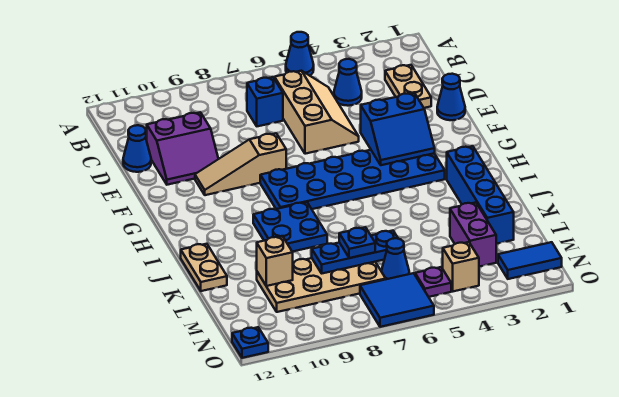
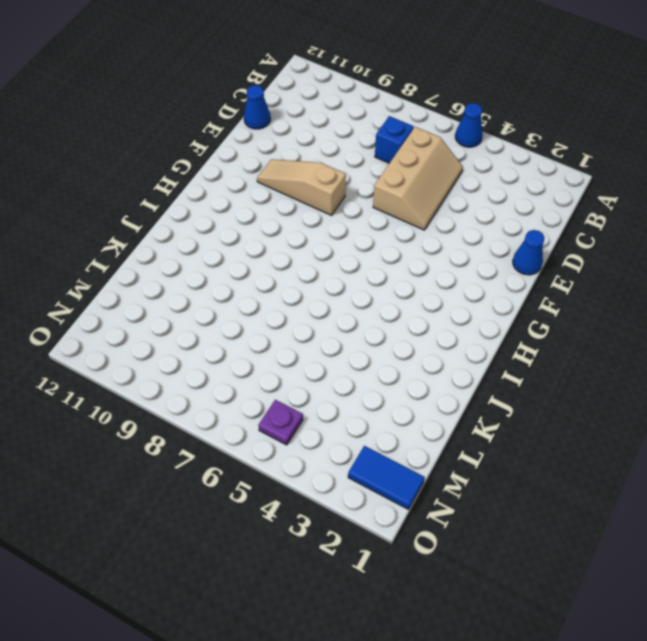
none -> tan 1x2 plate [385,65,431,108]
none -> blue 1x1 cone [334,59,362,106]
none -> purple 2x2 slope [147,112,218,185]

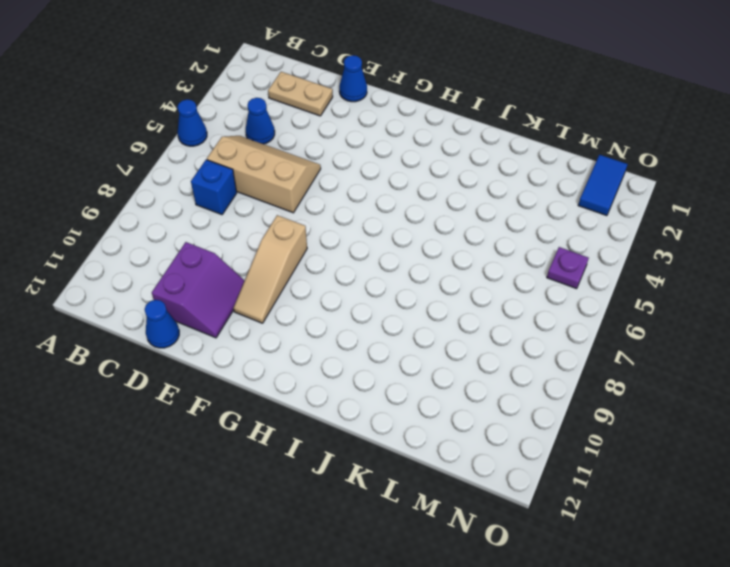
none -> blue 2x6 plate [260,150,445,209]
none -> blue 1x4 brick [447,146,514,244]
none -> blue 2x2 plate [253,202,327,252]

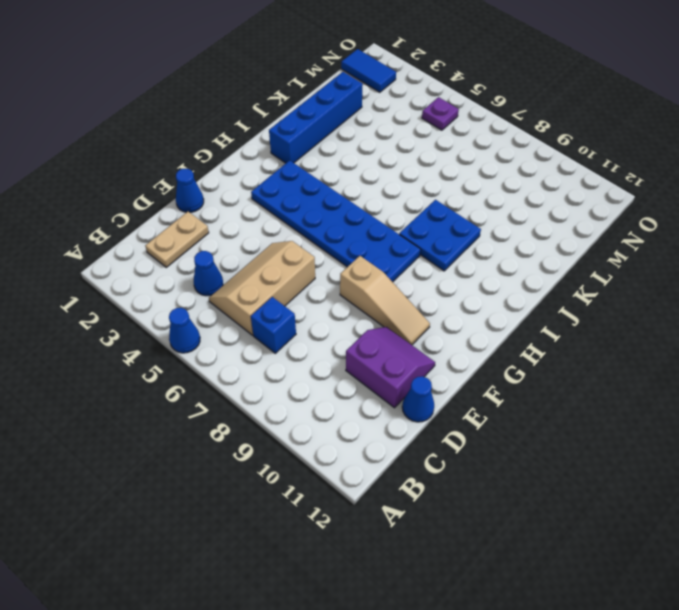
none -> tan 1x2 plate [181,244,227,291]
none -> purple 1x2 brick [450,203,496,267]
none -> tan 2x4 plate [257,258,386,312]

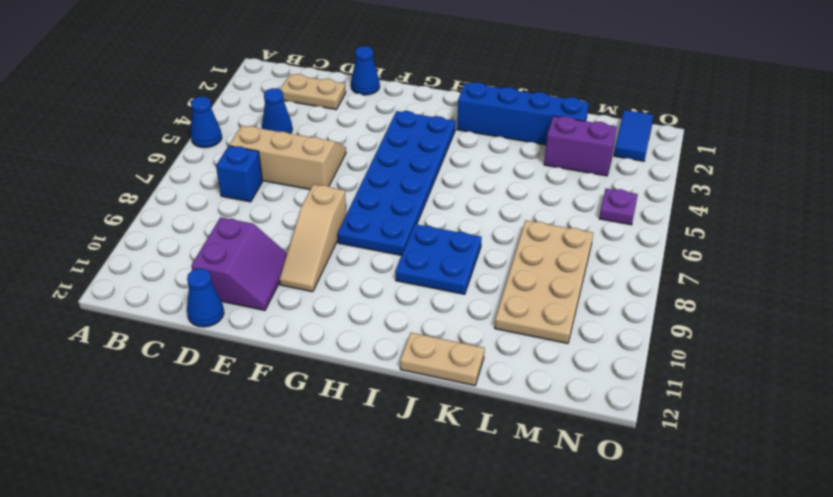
none -> blue 1x1 cone [381,238,409,279]
none -> tan 1x1 brick [443,242,479,291]
none -> blue 2x2 tile [360,273,434,327]

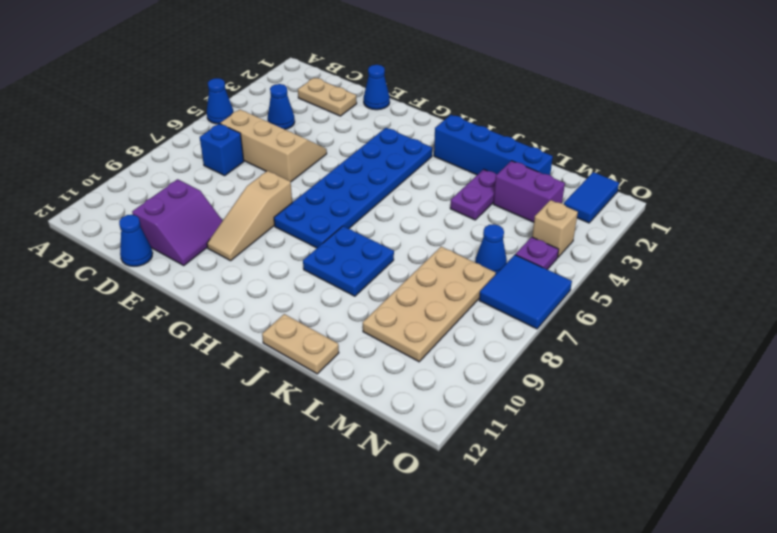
purple 1x2 plate [450,169,497,220] -> none
none -> blue 1x1 plate [232,327,268,358]
none -> blue 2x2 slope [361,93,435,165]
none -> blue 1x3 plate [312,231,398,273]

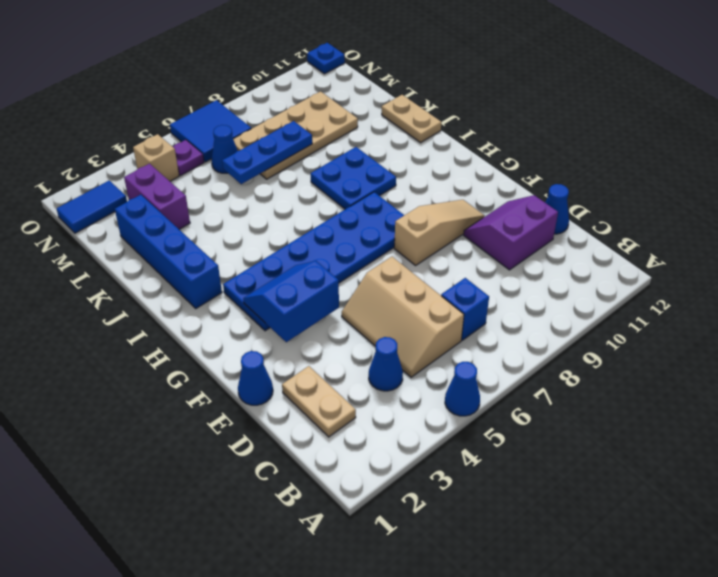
none -> tan 1x1 brick [257,237,293,286]
none -> blue 1x1 plate [339,227,375,258]

